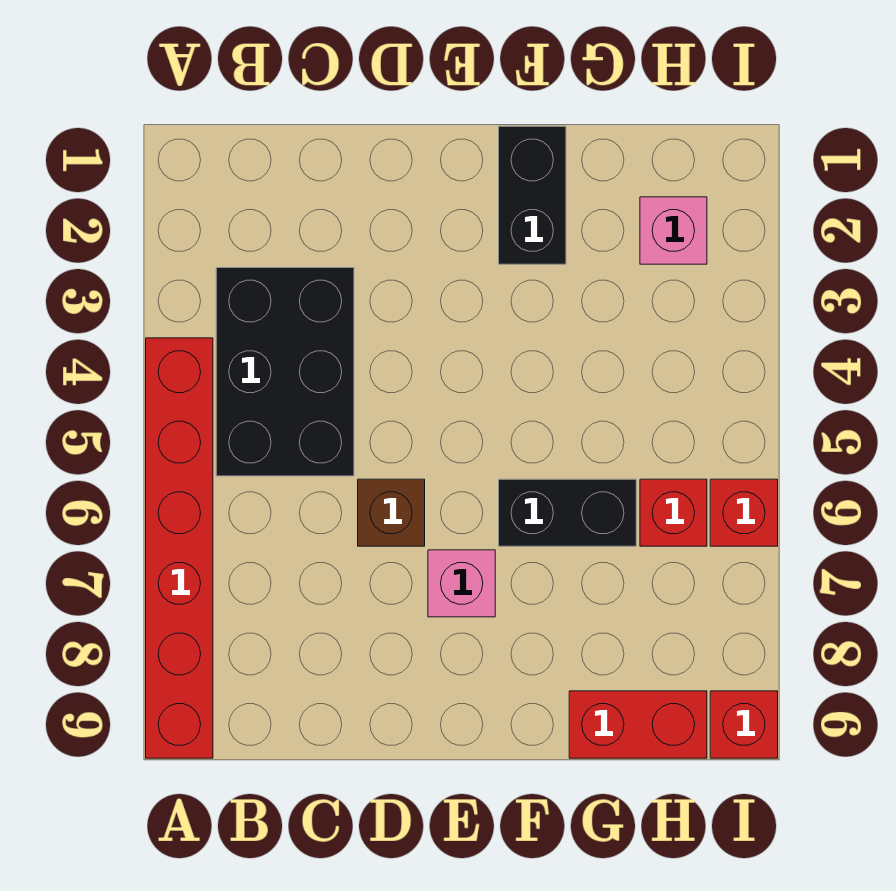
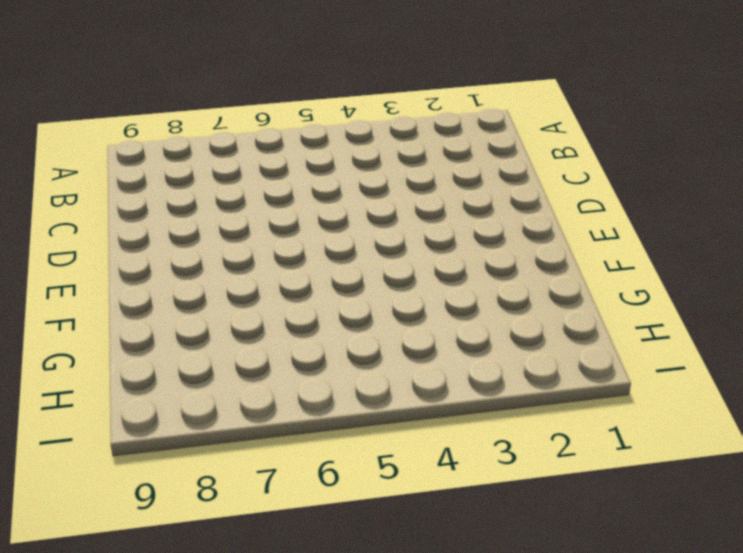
none -> red 1x6 brick [146,338,213,758]
none -> black 2x3 brick [216,268,354,476]

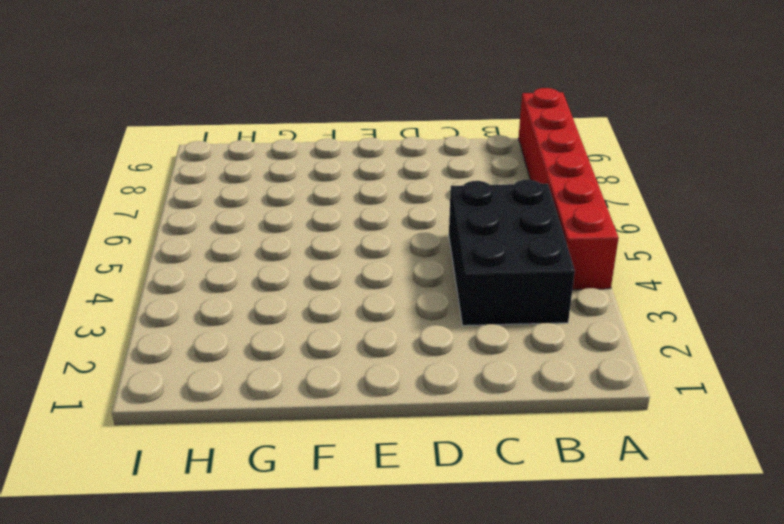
none -> brown 1x1 brick [358,479,425,546]
none -> pink 1x1 brick [428,550,495,617]

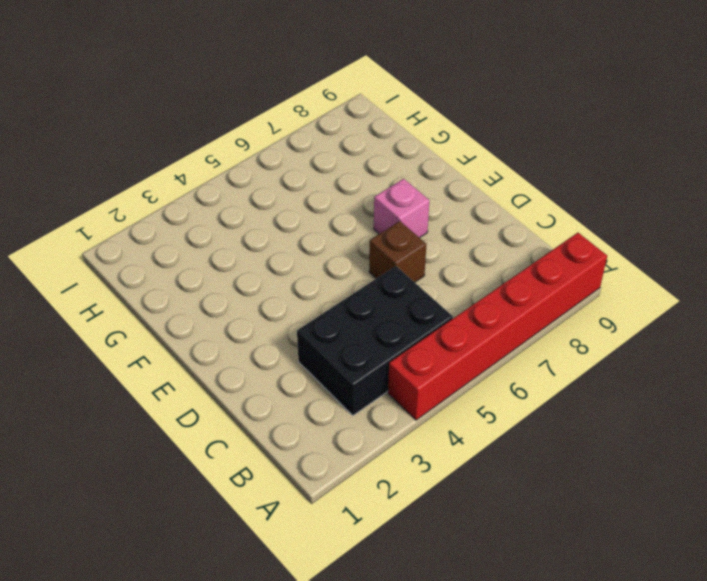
none -> black 1x2 brick [499,126,566,264]
none -> black 1x2 brick [499,479,636,546]

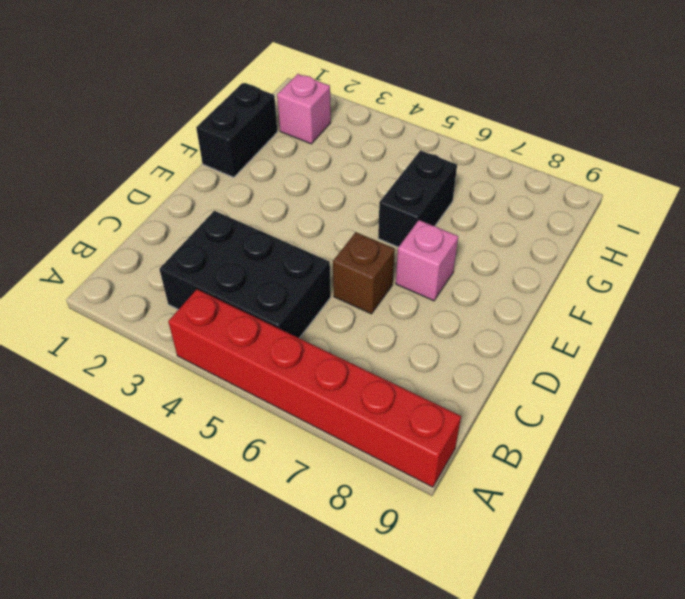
black 1x2 brick [196,83,277,177] -> black 1x2 brick turned to [499,126,566,264]
none -> red 1x2 brick [569,691,707,758]
none -> red 1x1 brick [640,479,707,546]

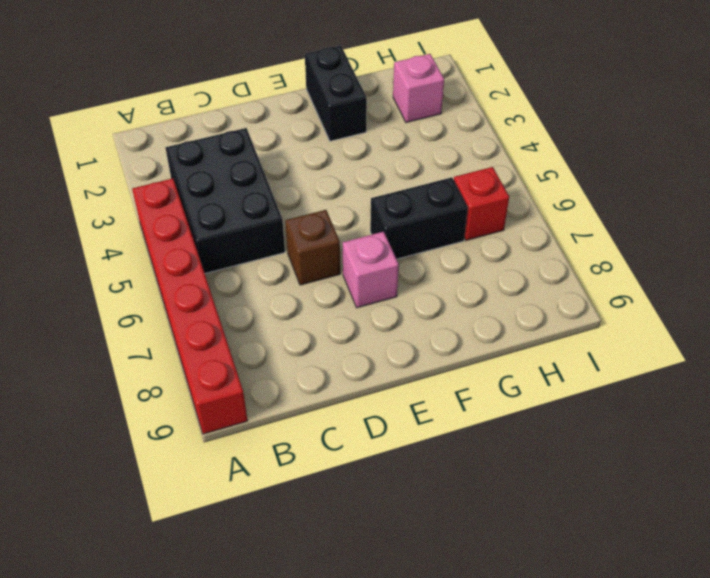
none -> red 1x2 brick [569,691,707,758]
none -> red 1x1 brick [710,479,778,546]

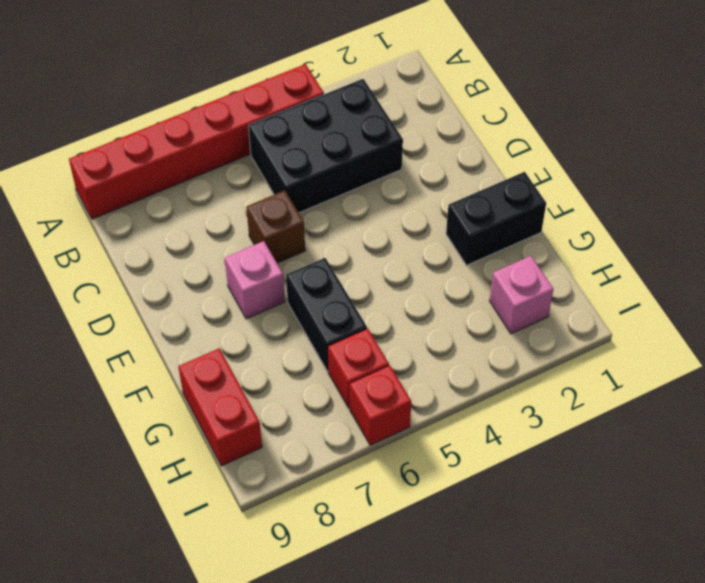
none -> red 1x1 brick [710,691,778,758]

